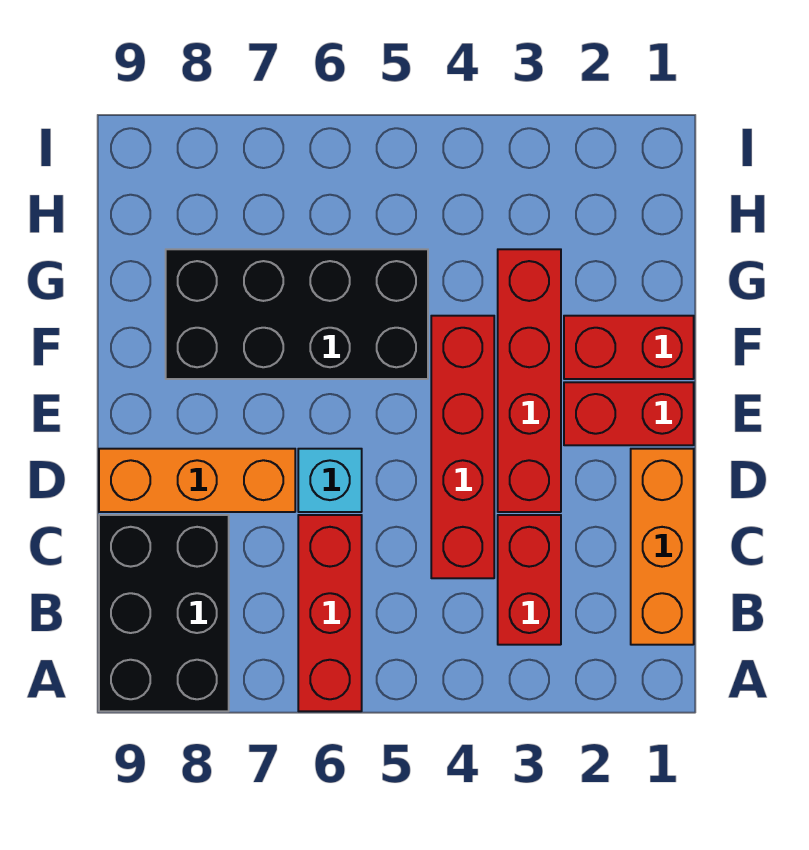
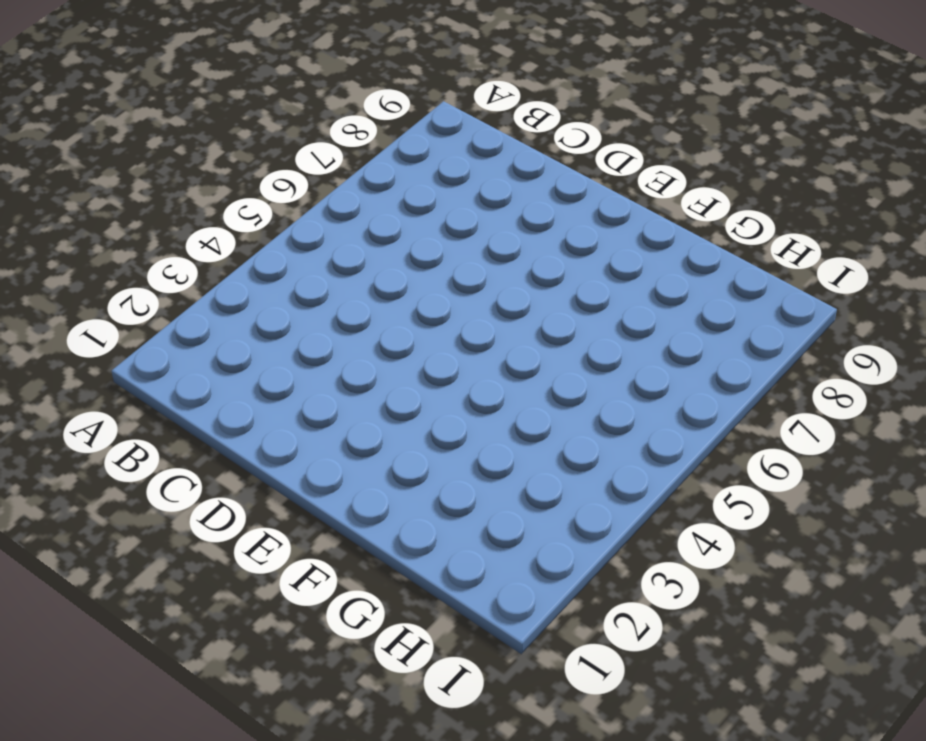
none -> red 1x3 brick [298,515,362,711]
none -> black 2x3 brick [99,515,229,711]

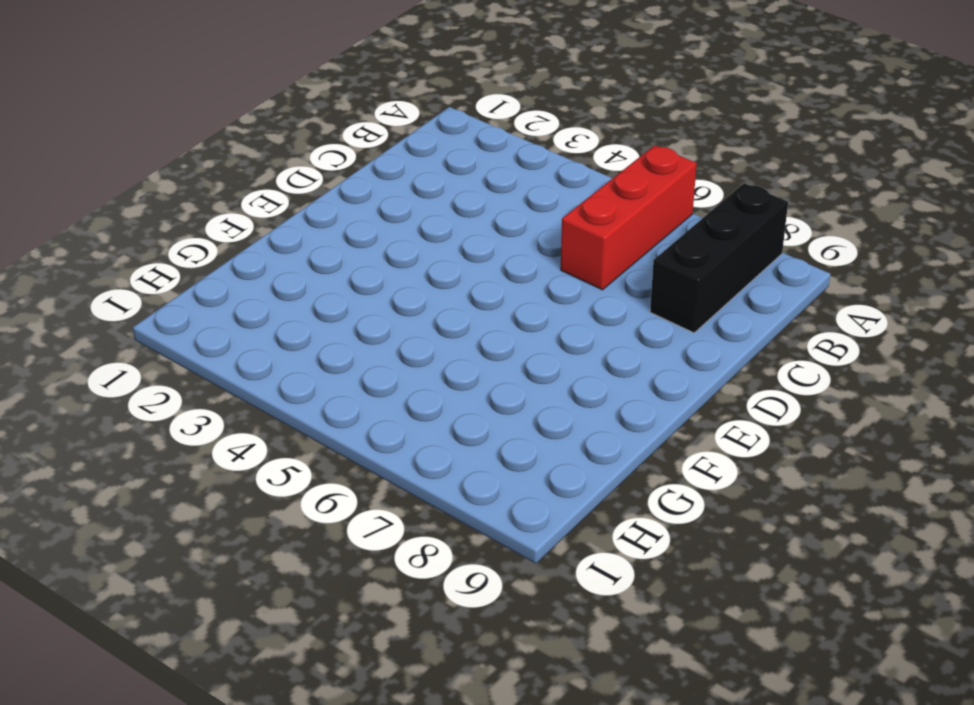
black 1x3 brick [650,183,788,333] -> black 2x3 brick [99,515,229,711]
none -> orange 1x3 brick [631,449,694,645]
none -> red 1x2 brick [498,515,561,645]

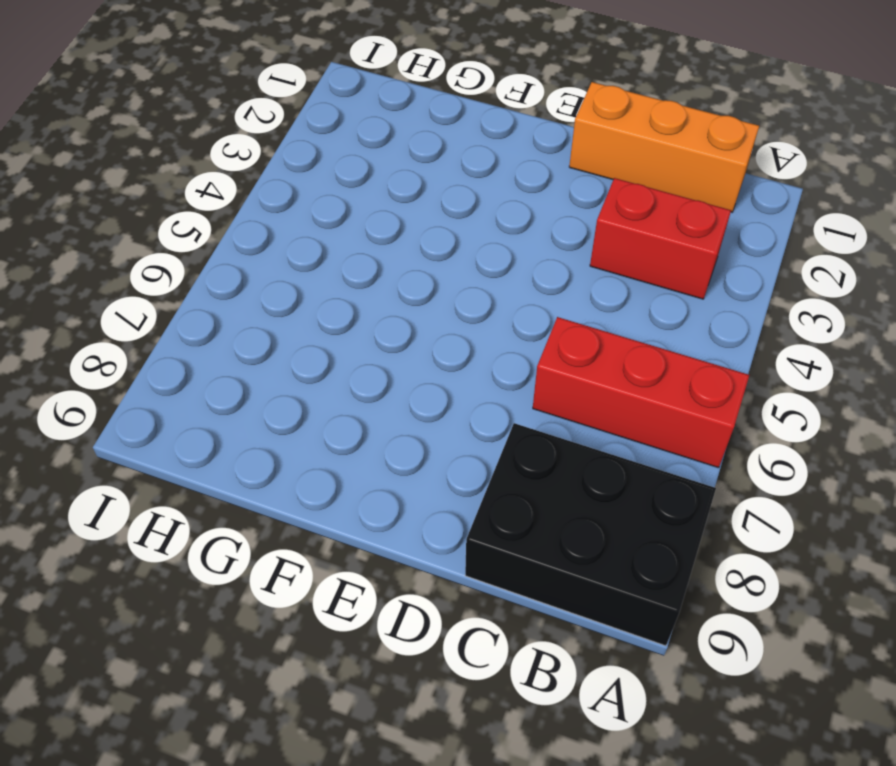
none -> red 1x4 brick [431,316,494,578]
none -> red 1x4 brick [498,249,561,512]

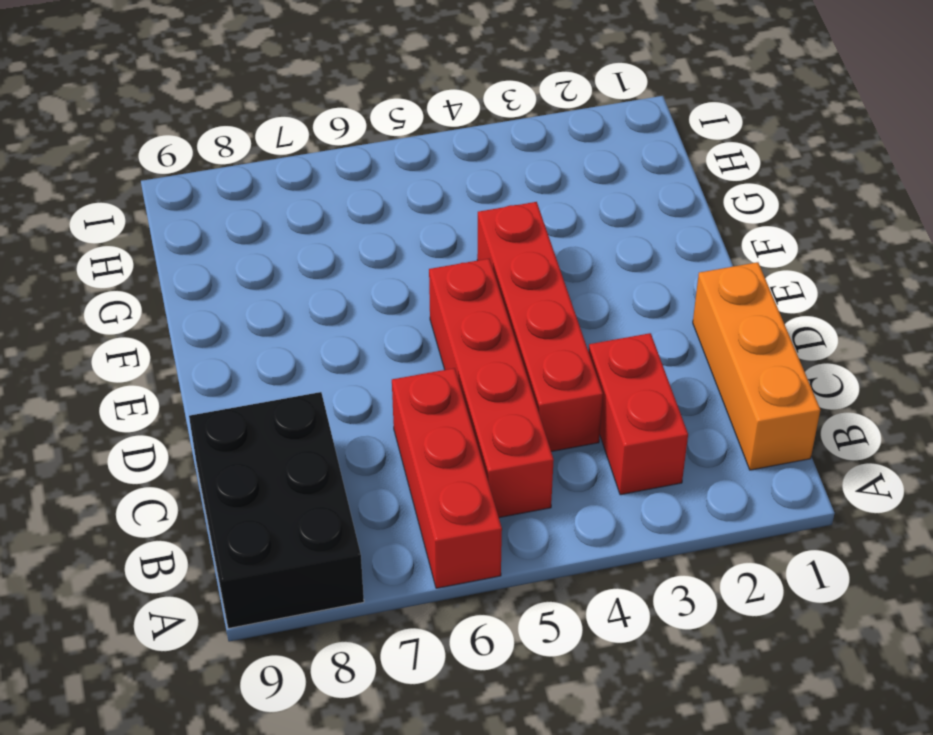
red 1x4 brick [429,259,554,518] -> red 1x4 brick moved to [498,249,561,512]
none -> cyan 1x1 brick [298,449,362,512]
none -> orange 1x3 brick [99,449,295,512]

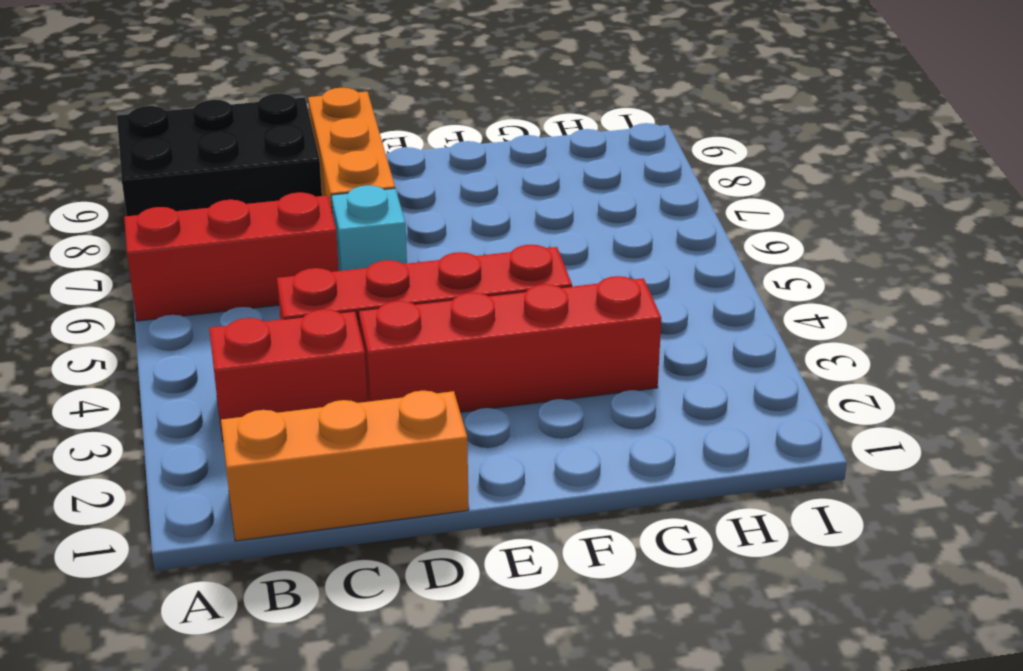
none -> red 1x2 brick [564,382,694,445]
none -> red 1x2 brick [564,316,694,379]

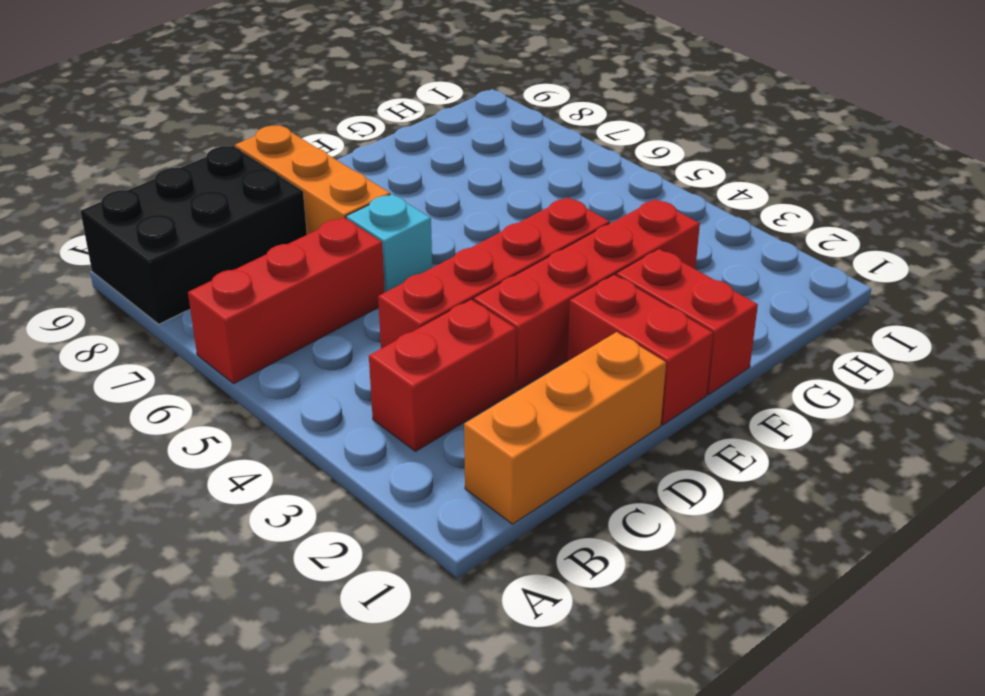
none -> black 2x4 brick [166,249,428,379]

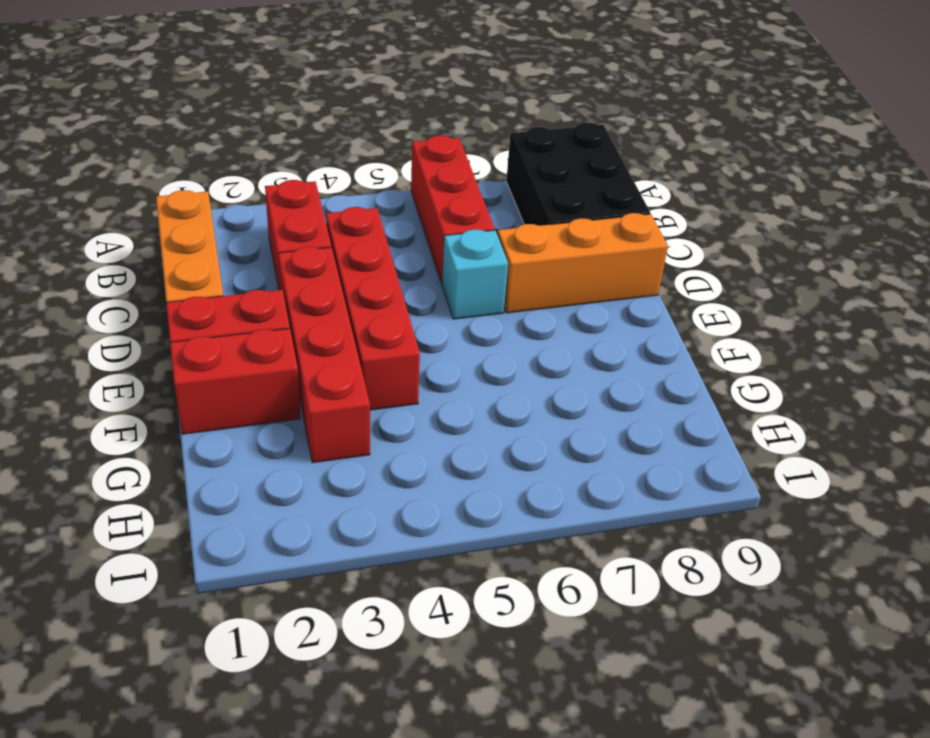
none -> black 2x4 brick [166,249,428,379]

